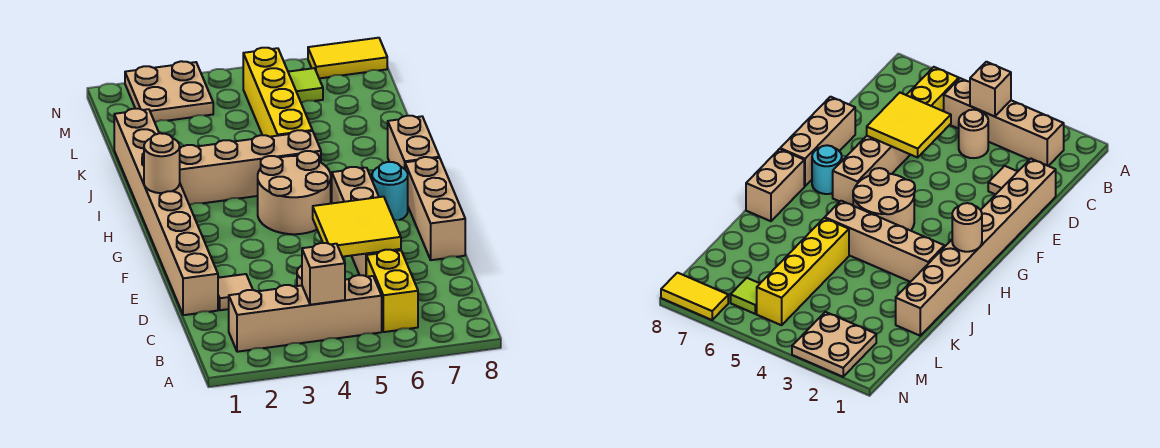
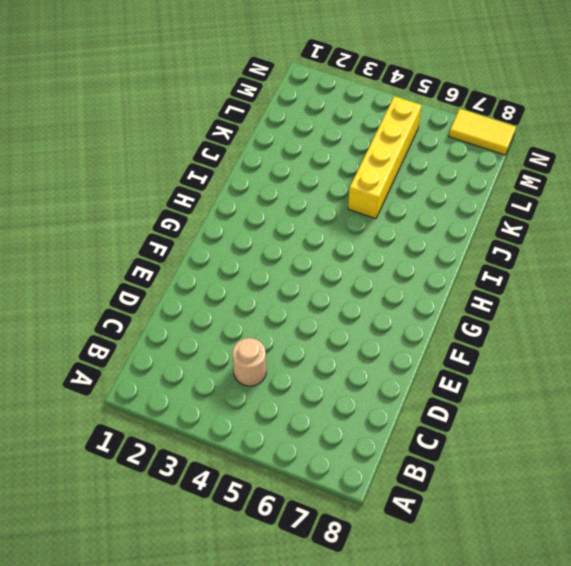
none -> tan 1x4 brick [229,275,382,352]
none -> yellow 1x2 brick [366,250,418,332]
none -> tan 1x8 brick [114,109,218,315]

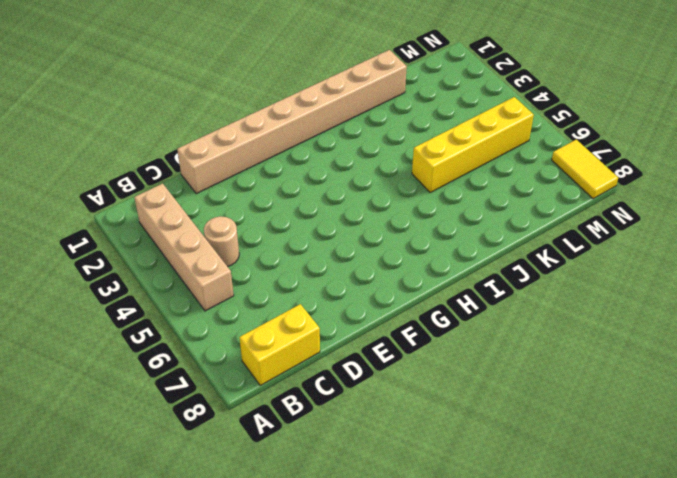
yellow 1x2 brick [239,304,320,385] -> yellow 1x2 brick moved to [366,250,418,332]
none -> tan 1x1 tile [218,274,253,310]
none -> tan 1x4 brick [332,167,401,276]
none -> tan 1x3 brick [405,157,465,260]

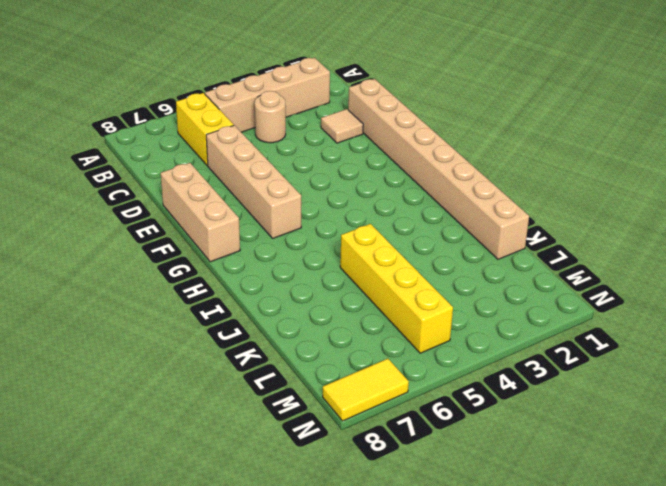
none -> tan 2x2 round brick [258,151,331,234]
none -> cyan 1x1 round brick [372,162,408,220]
none -> tan 1x2 brick [388,116,439,169]

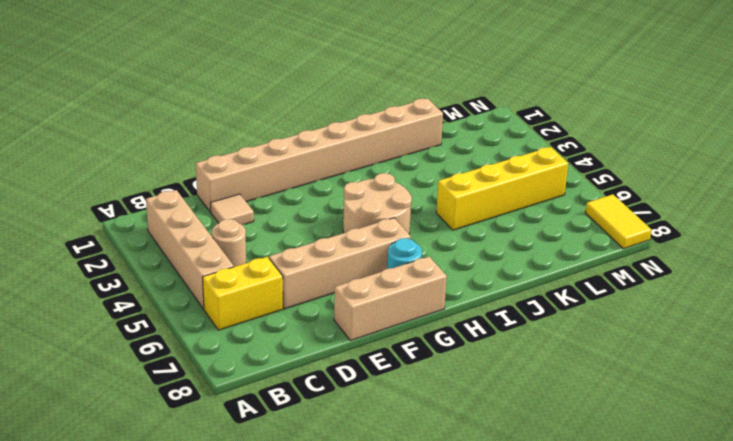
none -> tan 1x2 brick [388,116,439,169]
none -> tan 1x4 brick [180,130,321,205]
none -> tan 2x2 plate [125,61,213,122]

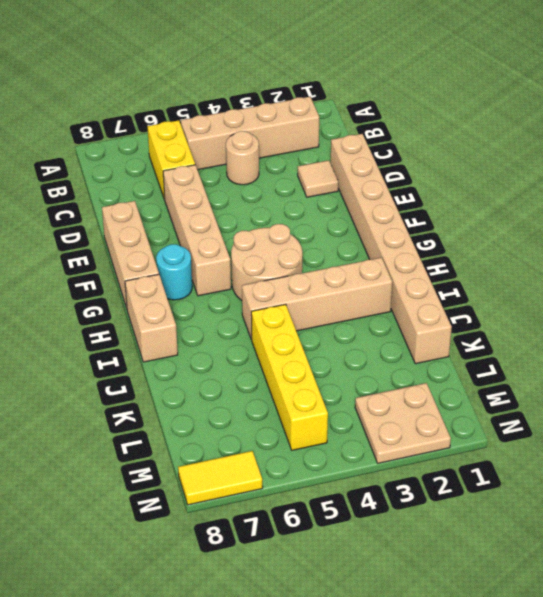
none -> lime 1x1 tile [288,68,323,103]
none -> tan 1x1 brick [302,243,345,305]
none -> yellow 2x2 tile [313,197,401,257]

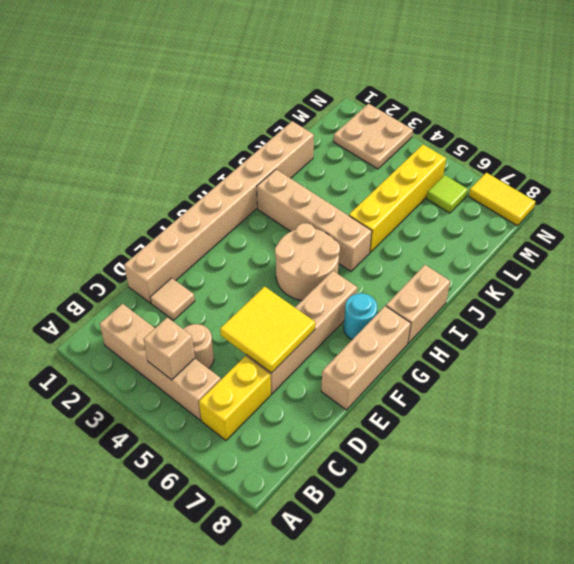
none -> tan 1x1 round brick [144,133,180,193]

